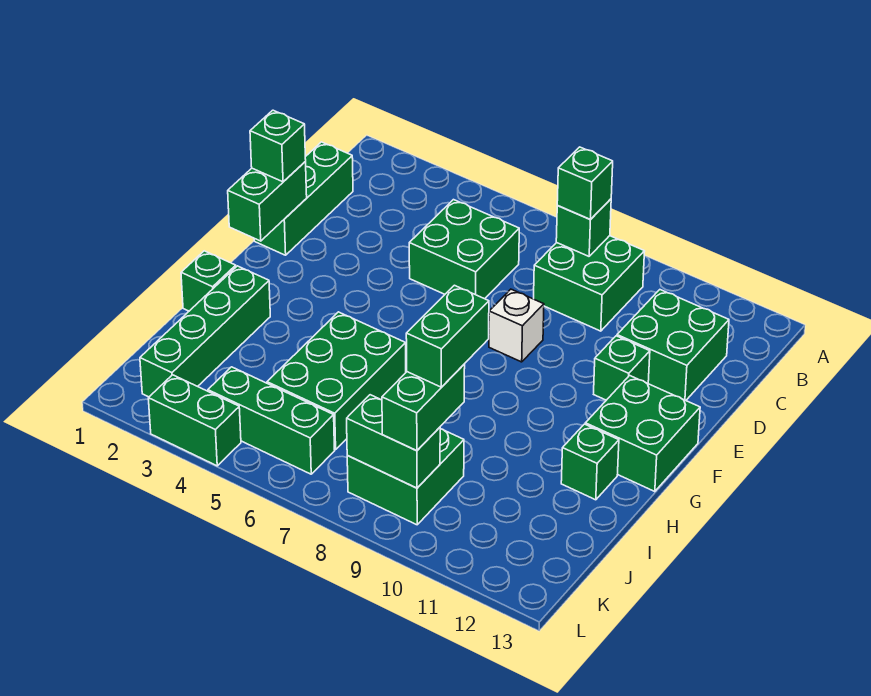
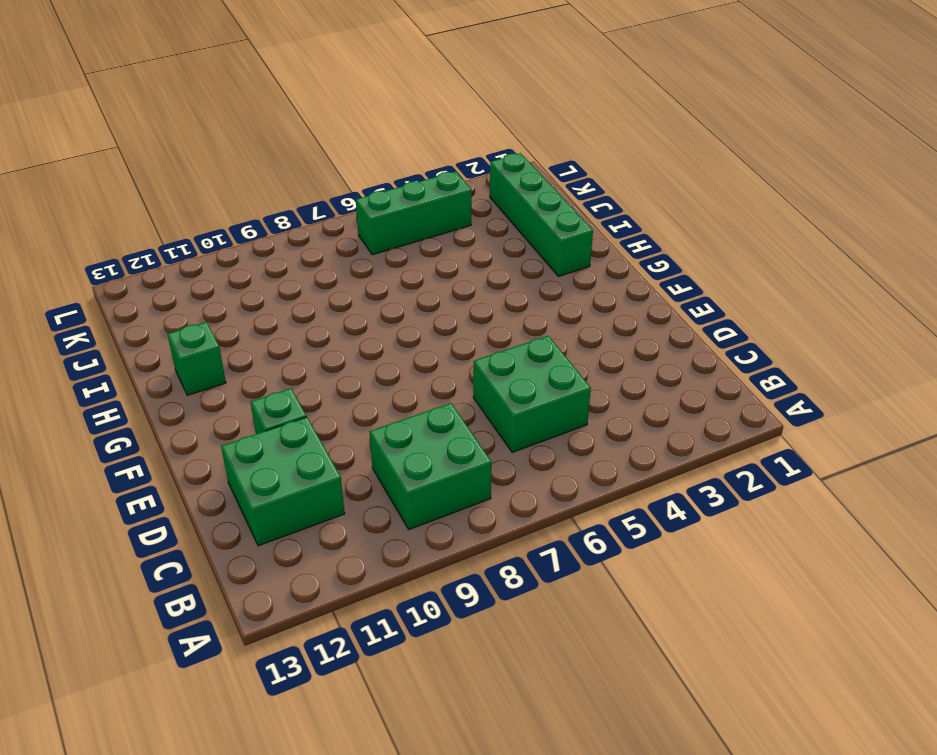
none -> green 1x3 brick [254,142,353,255]
none -> white 1x1 brick [489,289,544,362]
none -> green 2x2 brick [585,376,700,492]

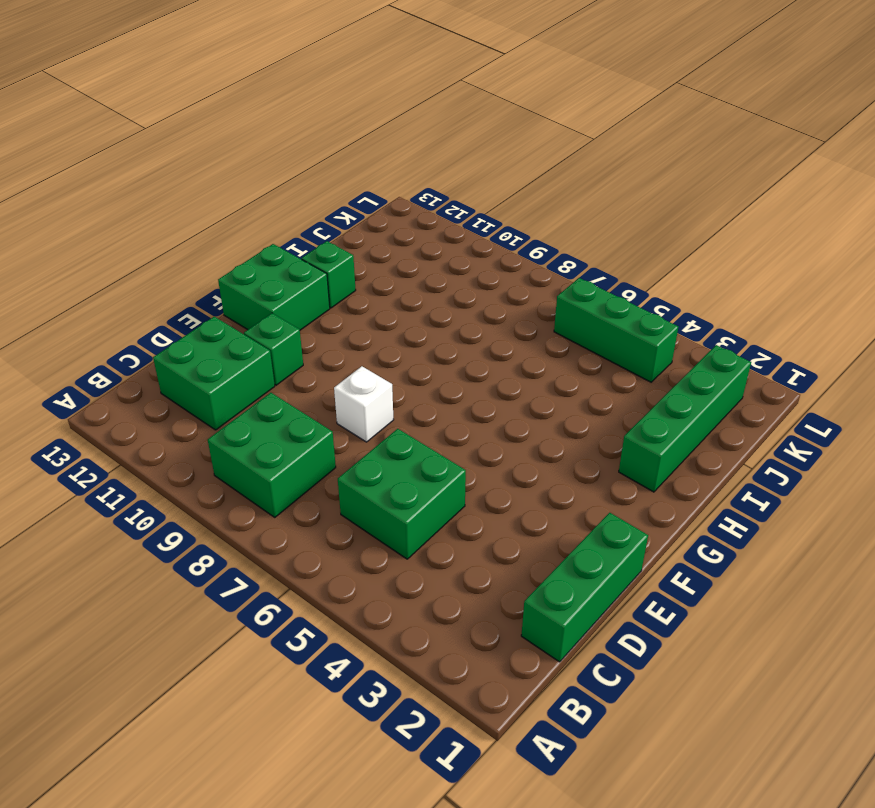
none -> green 1x1 brick [181,251,236,311]
none -> green 2x3 brick [267,312,406,450]
none -> green 2x2 brick [347,429,464,525]

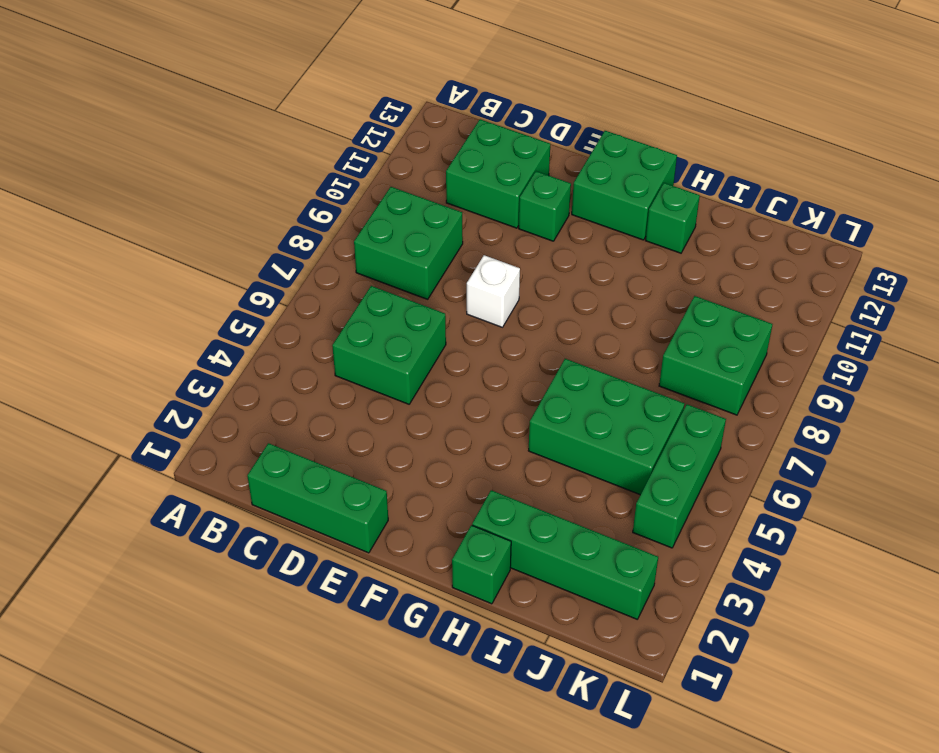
none -> green 1x2 brick [148,375,241,466]
none -> green 1x1 brick [556,199,611,256]
none -> green 1x2 brick [228,162,307,241]

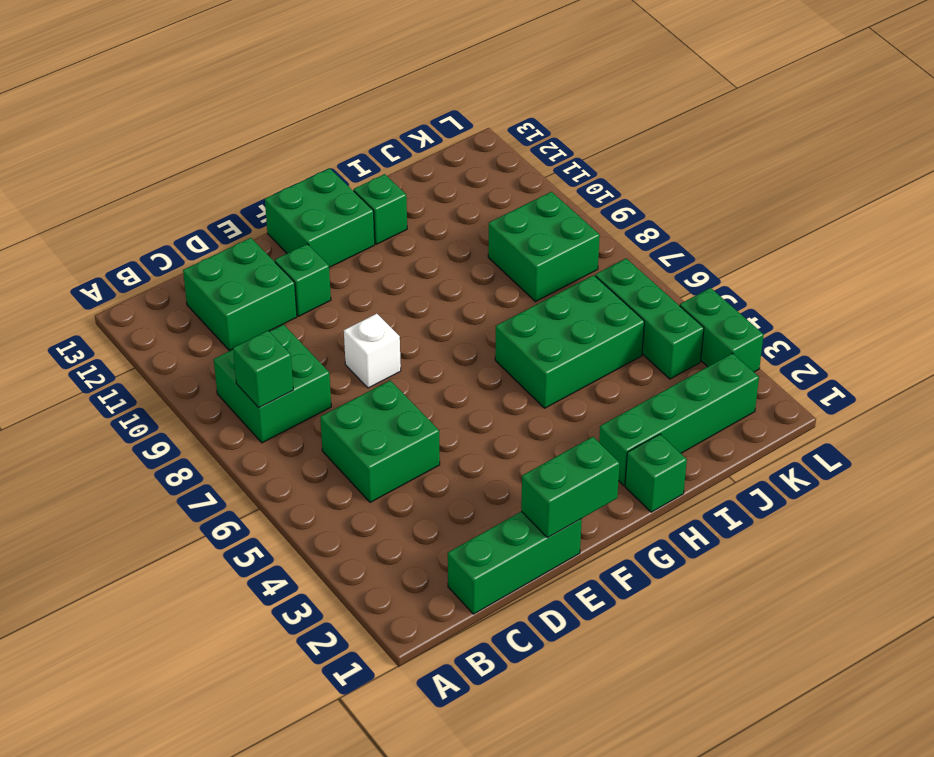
none -> green 1x2 brick [347,395,440,488]
none -> green 1x1 brick [557,147,613,220]
none -> green 1x1 brick [250,110,306,182]

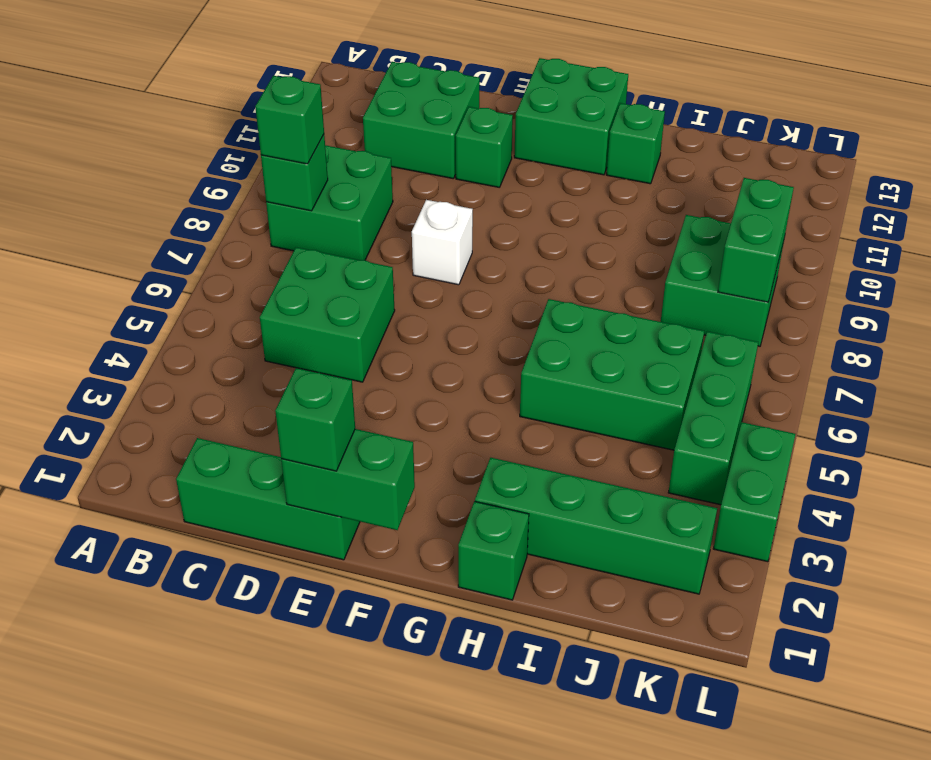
none -> green 1x2 brick [382,364,465,451]
none -> green 1x2 brick [406,285,489,387]

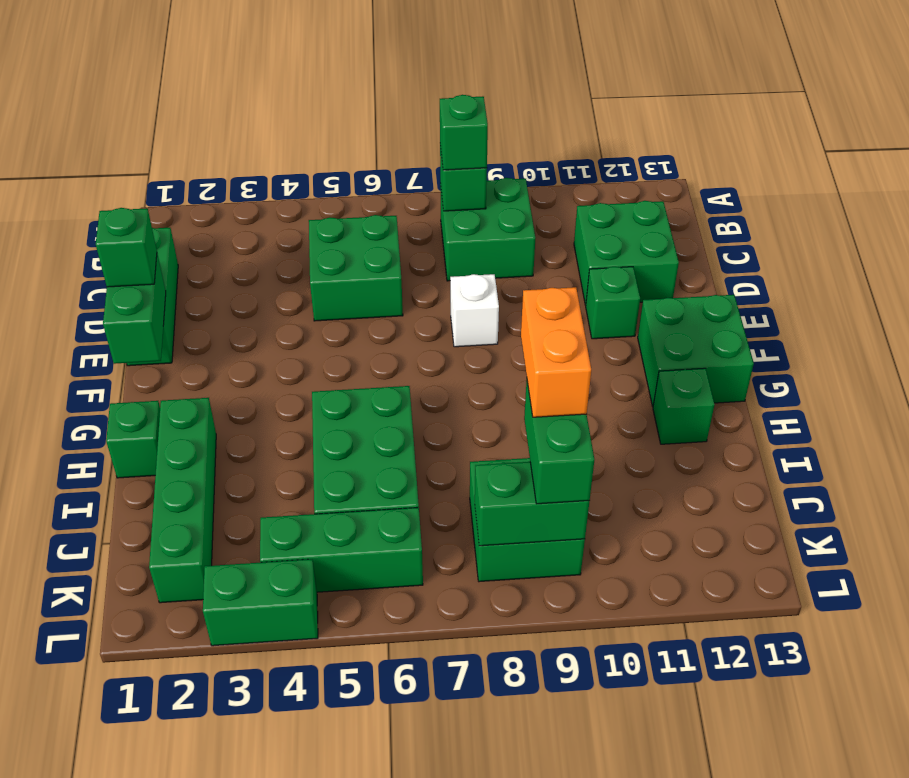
orange 1x2 brick [521,287,591,417] -> green 1x2 brick [406,285,489,387]

